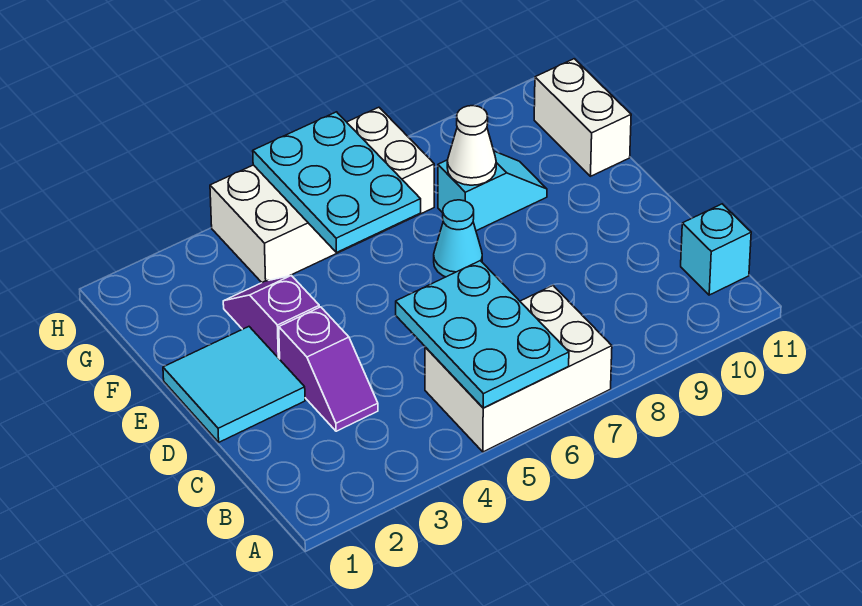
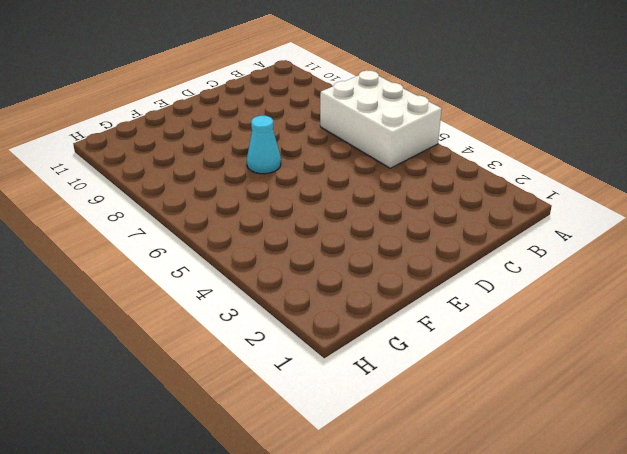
none -> cyan 1x1 brick [681,204,751,295]
none -> purple 1x2 slope [279,307,378,431]
none -> cyan 2x2 tile [163,327,305,442]

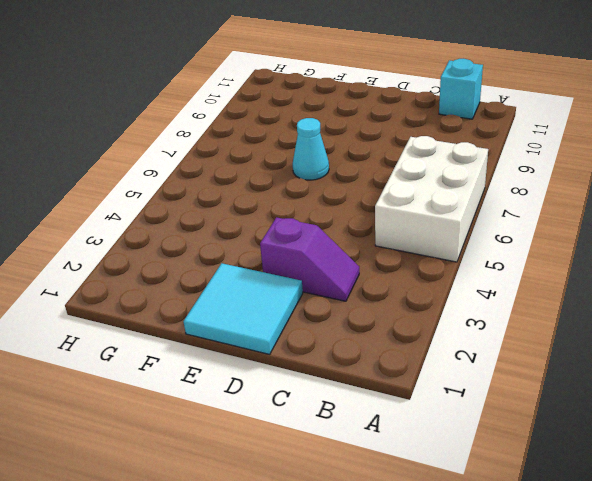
none -> purple 1x2 slope [223,275,319,359]
none -> cyan 1x2 slope [438,151,547,231]
none -> white 1x2 brick [534,59,631,176]

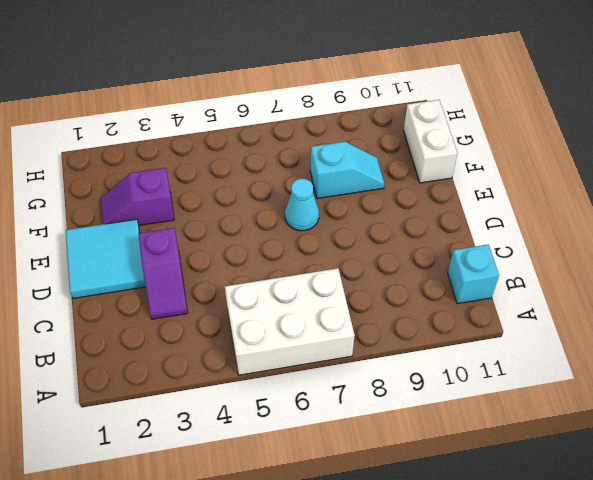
purple 1x2 slope [101,168,174,225] -> purple 1x2 slope turned to [223,275,319,359]
none -> white 2x4 brick [210,107,434,282]
none -> cyan 2x3 plate [396,261,569,408]
none -> cyan 2x3 plate [253,112,421,253]

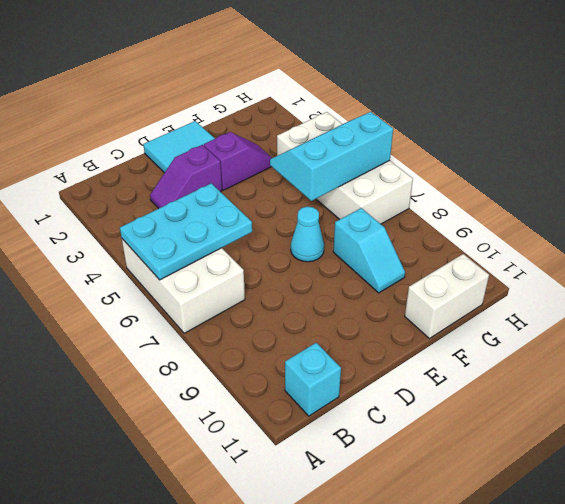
cyan 2x3 slope [270,112,393,201] -> cyan 2x3 plate [253,112,421,253]
none -> white 1x1 cone [447,106,496,185]

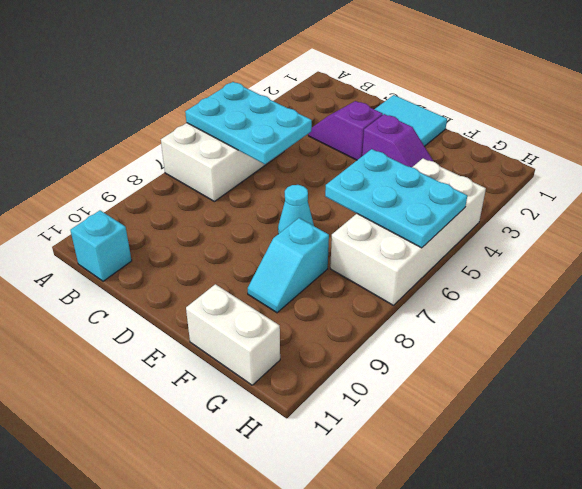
none -> white 1x1 cone [447,106,496,185]

